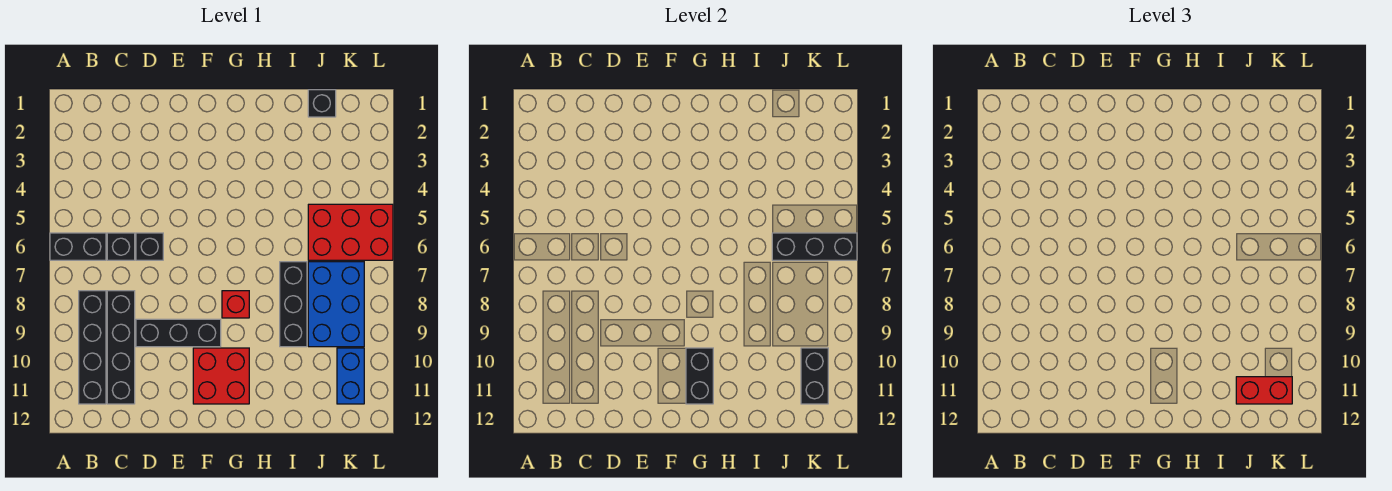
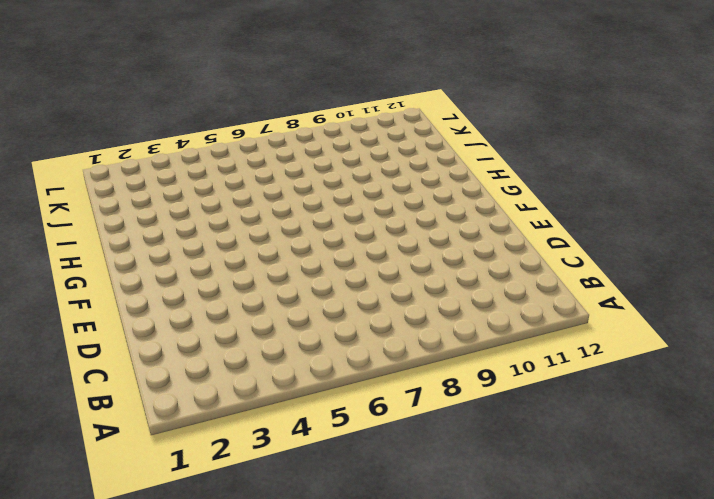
none -> black 1x2 brick [50,233,106,260]
none -> black 1x4 brick [79,291,106,404]
none -> black 1x1 brick [107,233,135,260]

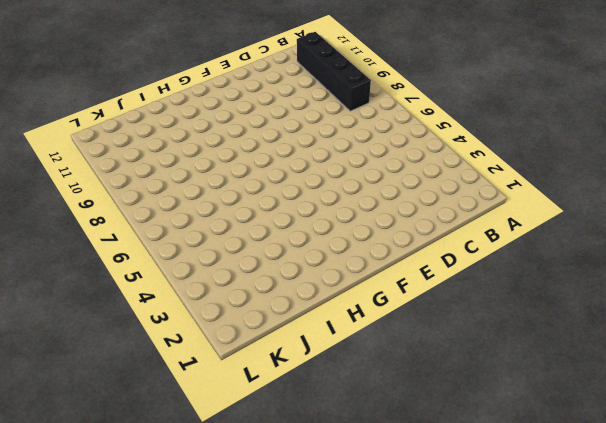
none -> black 1x2 brick [50,233,106,260]
none -> black 1x1 brick [107,233,135,260]
none -> black 1x4 brick [107,291,135,404]

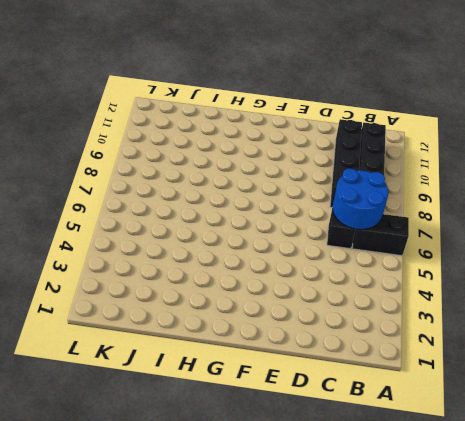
blue 2x2 round brick [332,169,388,229] -> none
none -> black 1x1 brick [136,233,163,260]
none -> black 1x3 brick [136,319,221,347]
none -> red 2x2 brick [193,348,249,404]

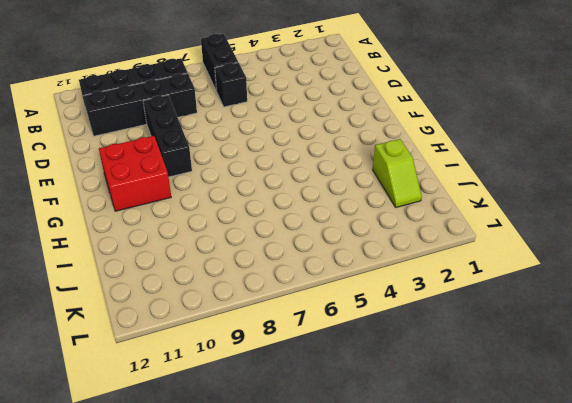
lime 1x2 slope [373,139,422,207] -> none
none -> black 1x1 brick [136,233,163,260]
none -> red 1x1 brick [222,291,249,318]
none -> black 1x3 brick [280,262,307,347]

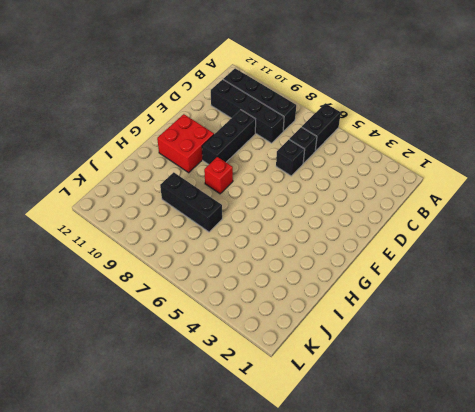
none -> black 1x1 brick [308,90,336,117]
none -> red 2x3 brick [308,204,393,260]
none -> blue 2x3 brick [308,262,364,347]

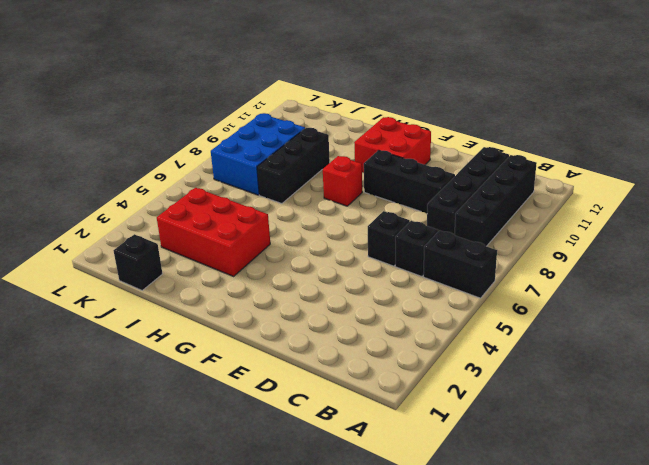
red 2x3 brick [157,188,270,276] -> red 2x3 brick moved to [308,204,393,260]
none -> blue 1x2 brick [337,348,364,404]
none -> black 1x2 brick [686,348,713,404]
none -> black 1x3 brick [772,233,857,260]

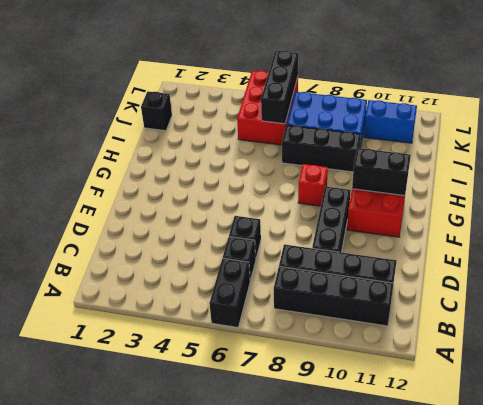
none -> black 1x2 brick [801,348,828,404]
none -> red 1x2 brick [1236,377,1292,404]

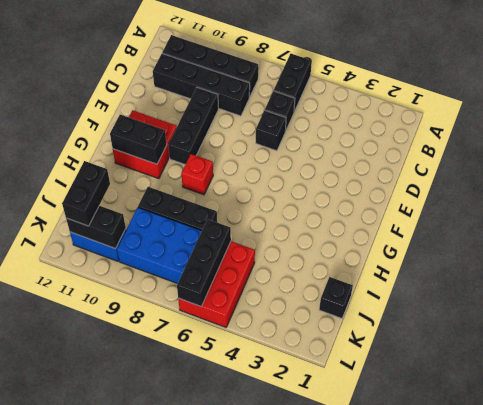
black 1x2 brick [62,161,110,226] -> red 1x2 brick [1236,377,1292,404]

